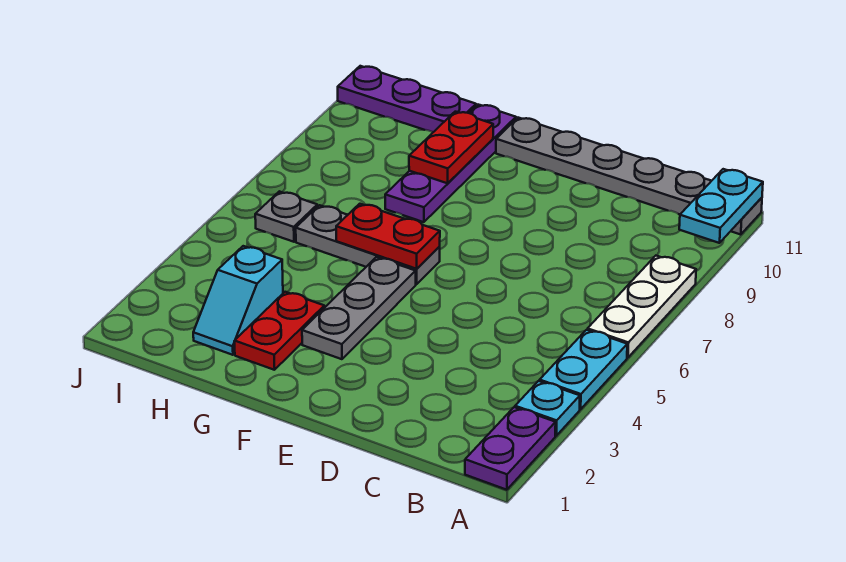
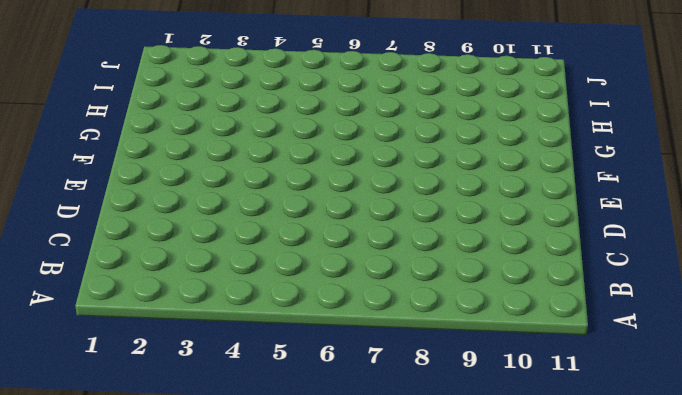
none -> purple 1x2 plate [465,407,556,490]
none -> cyan 1x1 plate [515,381,580,436]
none -> cyan 1x2 plate [540,330,627,409]

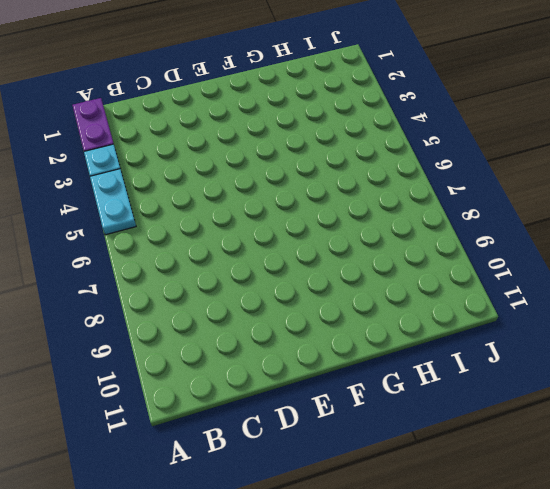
none -> white 1x3 plate [587,256,696,358]
none -> grey 1x6 plate [496,118,762,235]
none -> grey 1x3 plate [302,257,416,359]

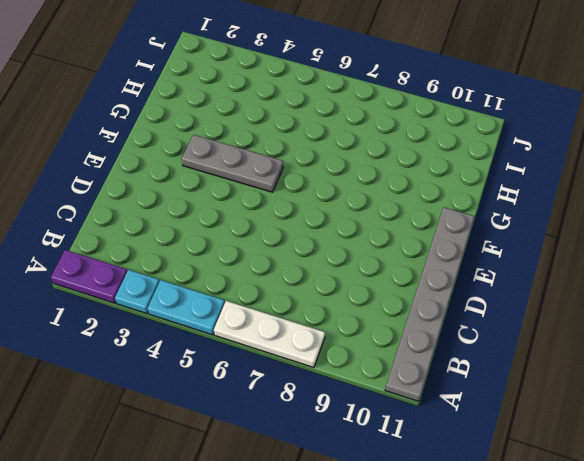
none -> grey 1x3 plate [296,205,440,284]
none -> red 1x2 plate [235,292,324,370]
none -> purple 1x4 plate [385,105,516,222]

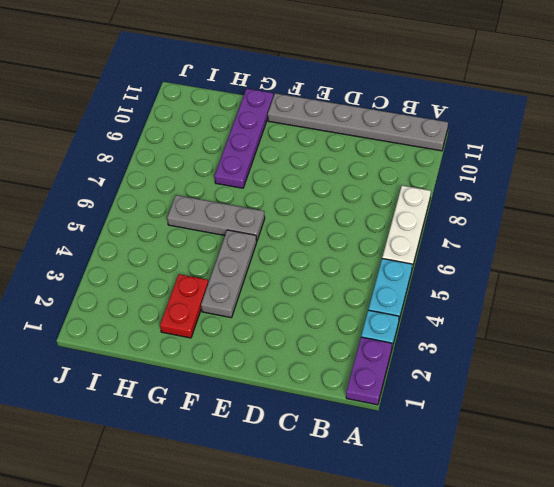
none -> cyan 1x2 slope [193,246,283,355]
none -> purple 1x3 plate [338,66,476,132]
none -> grey 1x1 plate [255,191,317,242]

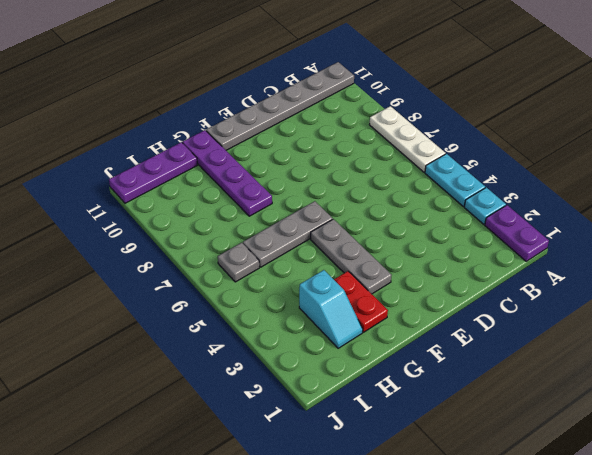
none -> cyan 1x2 plate [679,169,763,243]
none -> red 1x2 plate [336,204,440,269]
none -> red 1x2 plate [409,112,493,183]

